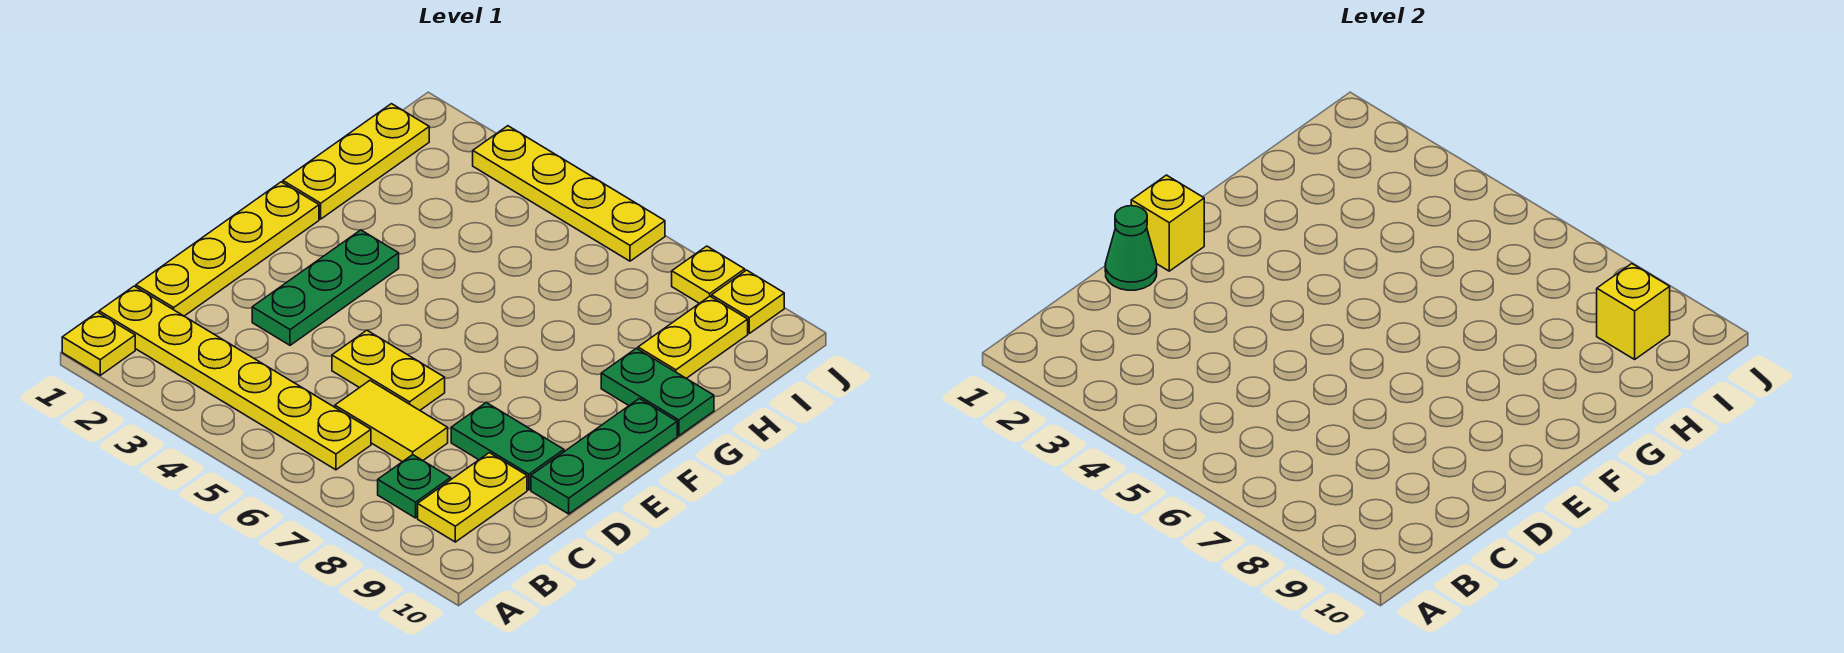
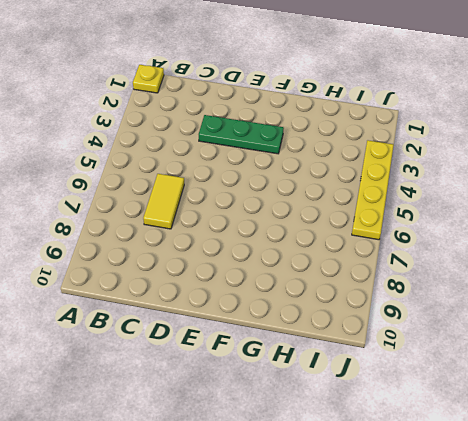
none -> yellow 1x6 plate [99,286,371,470]
none -> green 1x1 plate [378,455,451,518]
none -> yellow 1x2 plate [418,453,527,542]

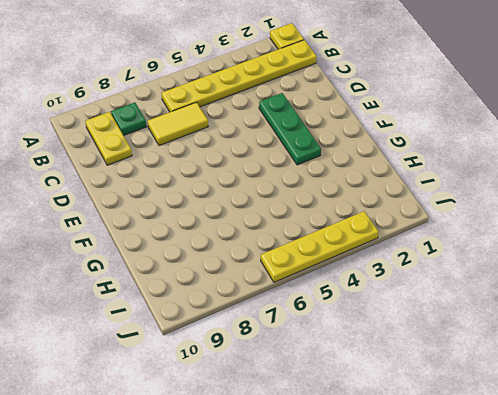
none -> yellow 1x4 plate [136,182,319,316]
none -> yellow 1x2 plate [332,330,445,410]
none -> green 1x2 plate [451,402,564,490]

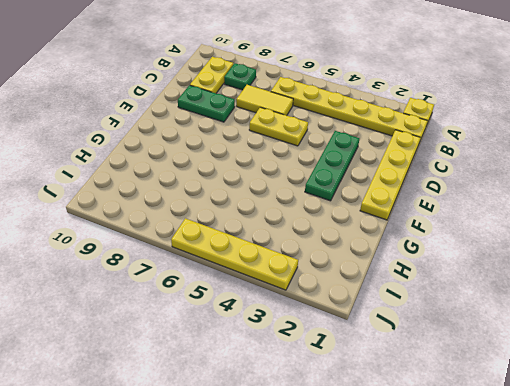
none -> green 1x3 plate [531,399,677,514]
none -> yellow 1x3 plate [283,104,429,219]
none -> green 1x2 plate [601,348,714,436]

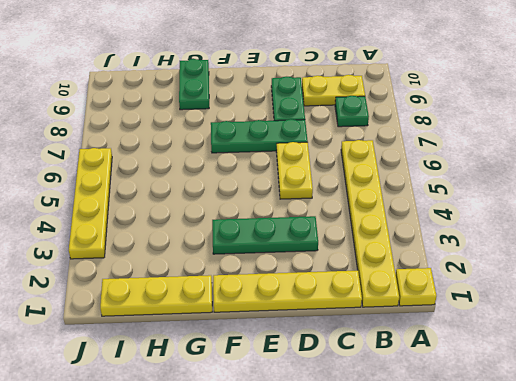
green 1x3 plate [211,119,308,153] -> green 1x3 plate moved to [531,399,677,514]
none -> yellow 1x2 tile [335,381,448,462]
none -> yellow 1x2 plate [638,296,748,378]
none -> yellow 1x1 plate [672,246,745,303]

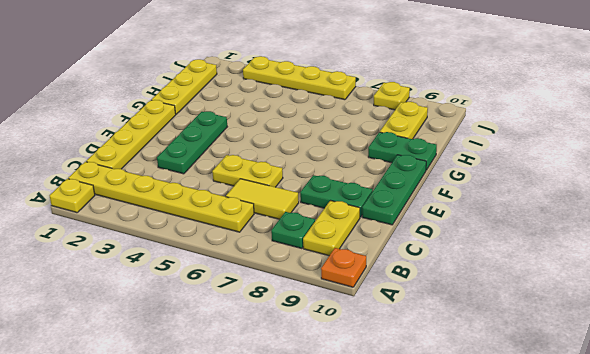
orange 1x1 plate [321,248,366,287] -> none
none -> yellow 1x1 plate [712,270,784,333]
none -> green 1x1 cone [1105,206,1157,290]
none -> yellow 1x1 brick [1131,175,1204,271]

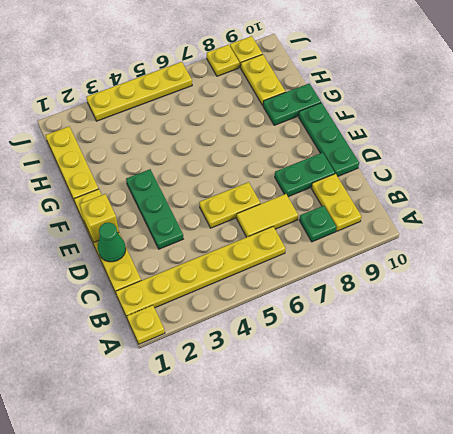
none -> yellow 1x1 brick [1597,264,1670,359]

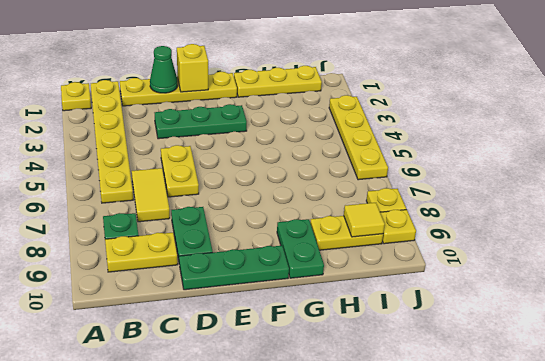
yellow 1x1 tile [344,203,385,237] -> yellow 1x1 brick [1597,264,1670,359]

